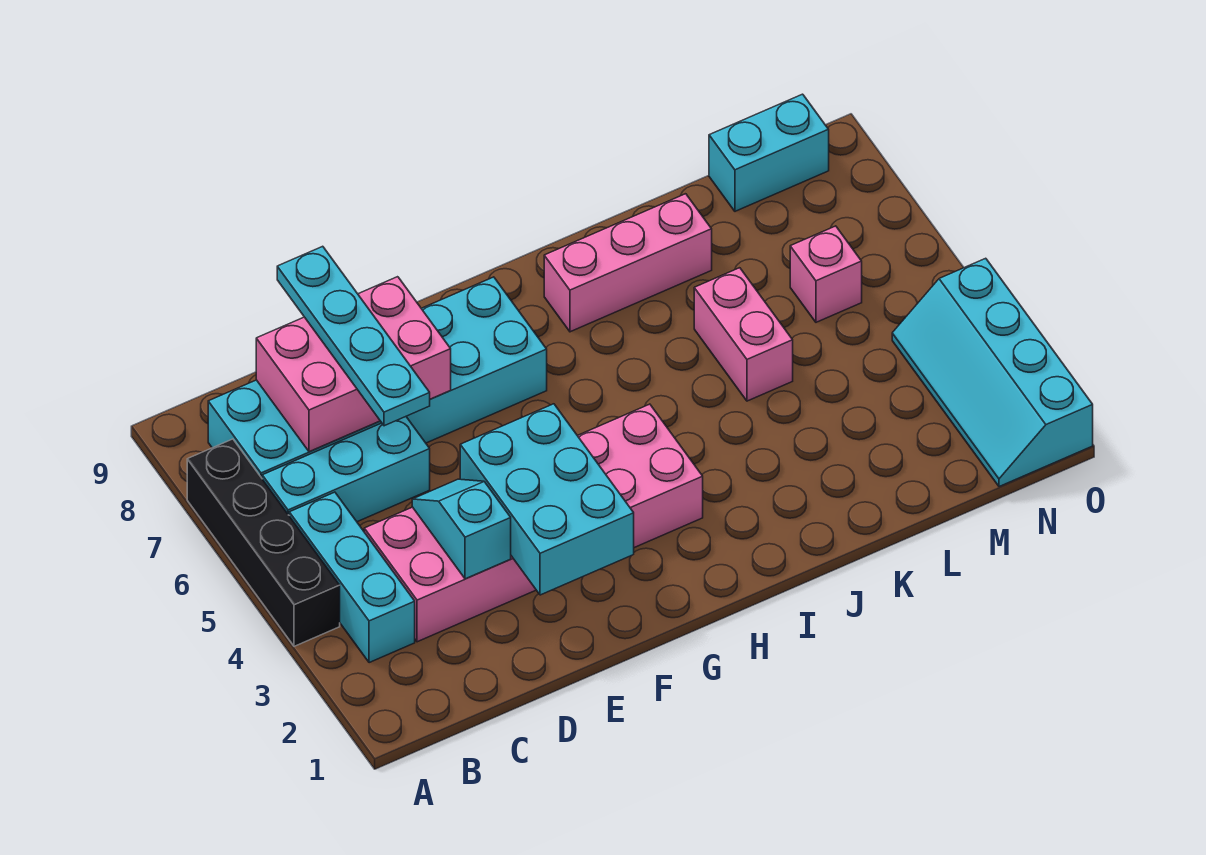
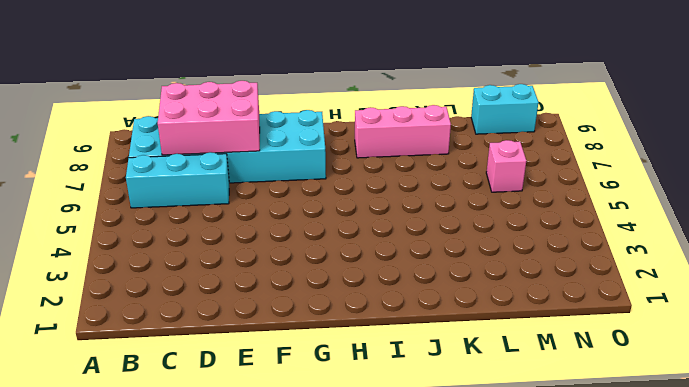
none -> black 1x4 brick [187,439,340,646]
none -> cyan 1x3 brick [289,492,415,663]
none -> pink 2x6 brick [364,404,703,642]

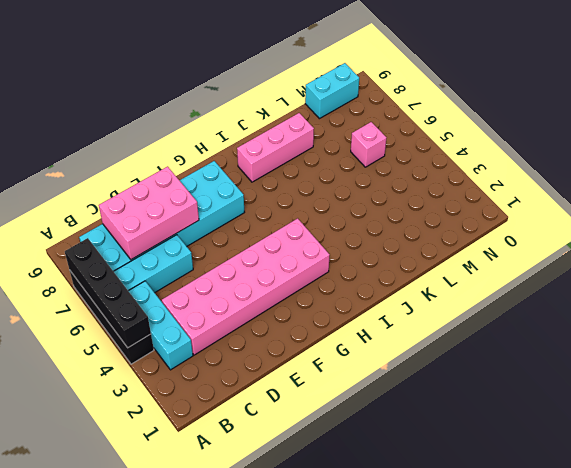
black 1x4 brick [65,238,151,348] -> none
none -> pink 1x2 brick [694,268,793,401]
none -> cyan 2x4 slope [892,258,1093,487]
none -> cyan 1x2 slope [412,479,511,579]

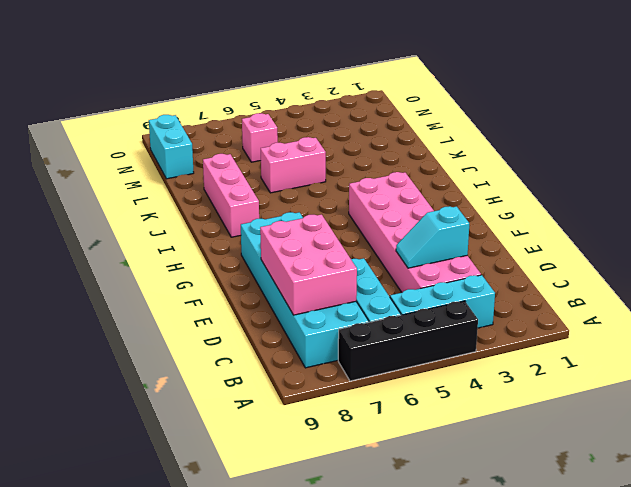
none -> cyan 2x4 slope [892,258,1093,487]
none -> cyan 2x3 brick [460,404,634,595]
none -> cyan 1x4 plate [277,246,430,426]

